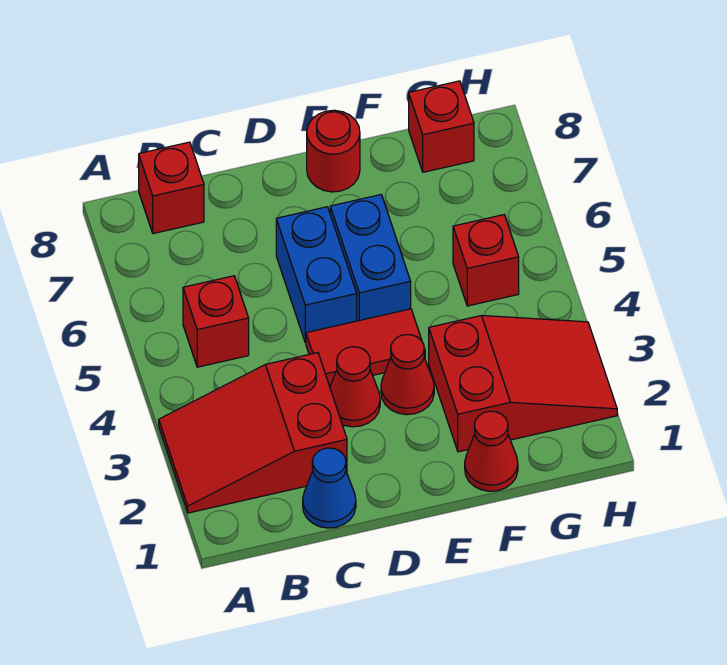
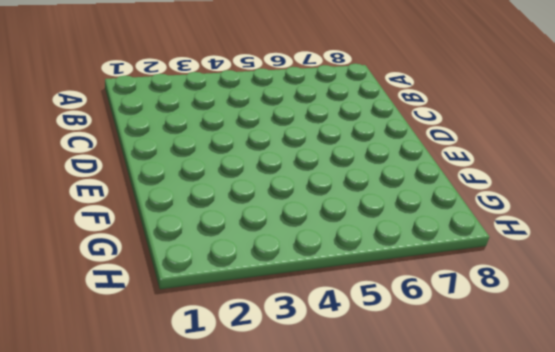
none -> red 2x3 slope [159,353,347,513]
none -> red 1x1 brick [183,276,249,367]
none -> red 1x1 brick [139,142,204,234]

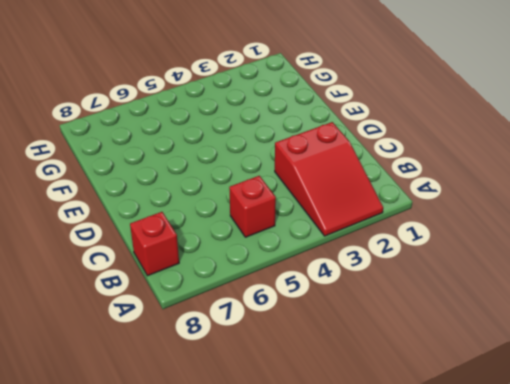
none -> blue 1x1 cone [303,448,356,528]
none -> red 1x1 cone [330,347,380,427]
none -> red 1x2 tile [306,309,425,385]

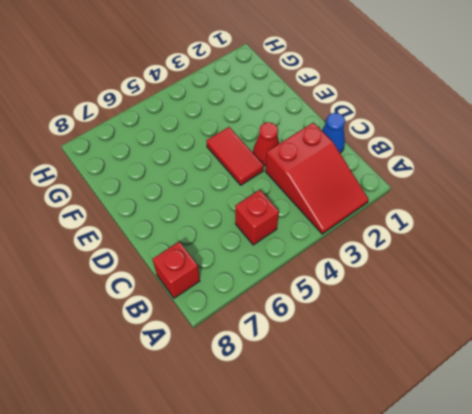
none -> blue 1x2 brick [276,207,357,343]
none -> red 1x1 cone [381,335,434,415]
none -> blue 1x2 brick [330,195,411,321]

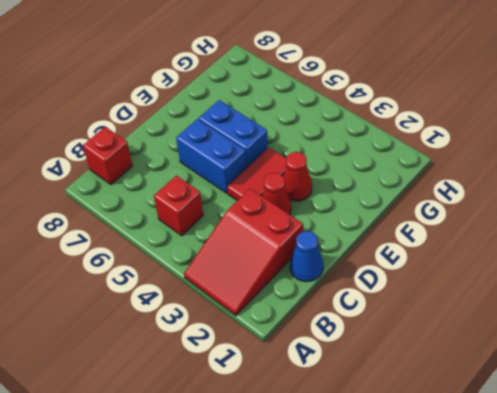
none -> red 1x1 round brick [307,110,360,192]
none -> red 1x1 cone [465,411,518,491]
none -> red 2x3 slope [429,316,617,452]

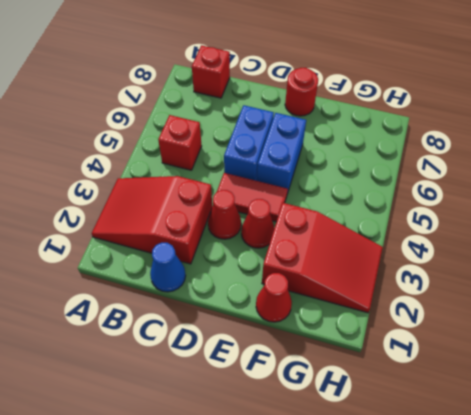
none -> red 1x1 brick [453,215,519,306]
none -> red 1x1 brick [409,81,474,172]

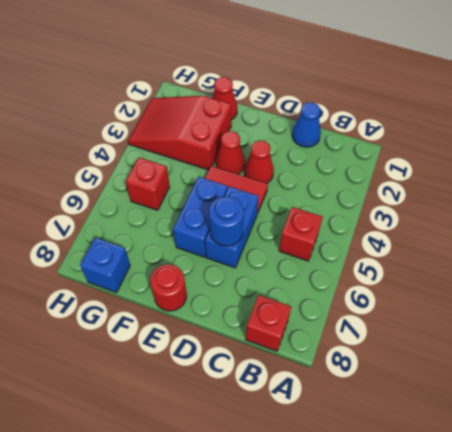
blue 1x1 round brick [209,196,244,246] -> none
blue 1x1 brick [80,238,130,293] -> red 1x1 brick [409,81,474,172]
none -> red 2x3 slope [159,353,347,513]

